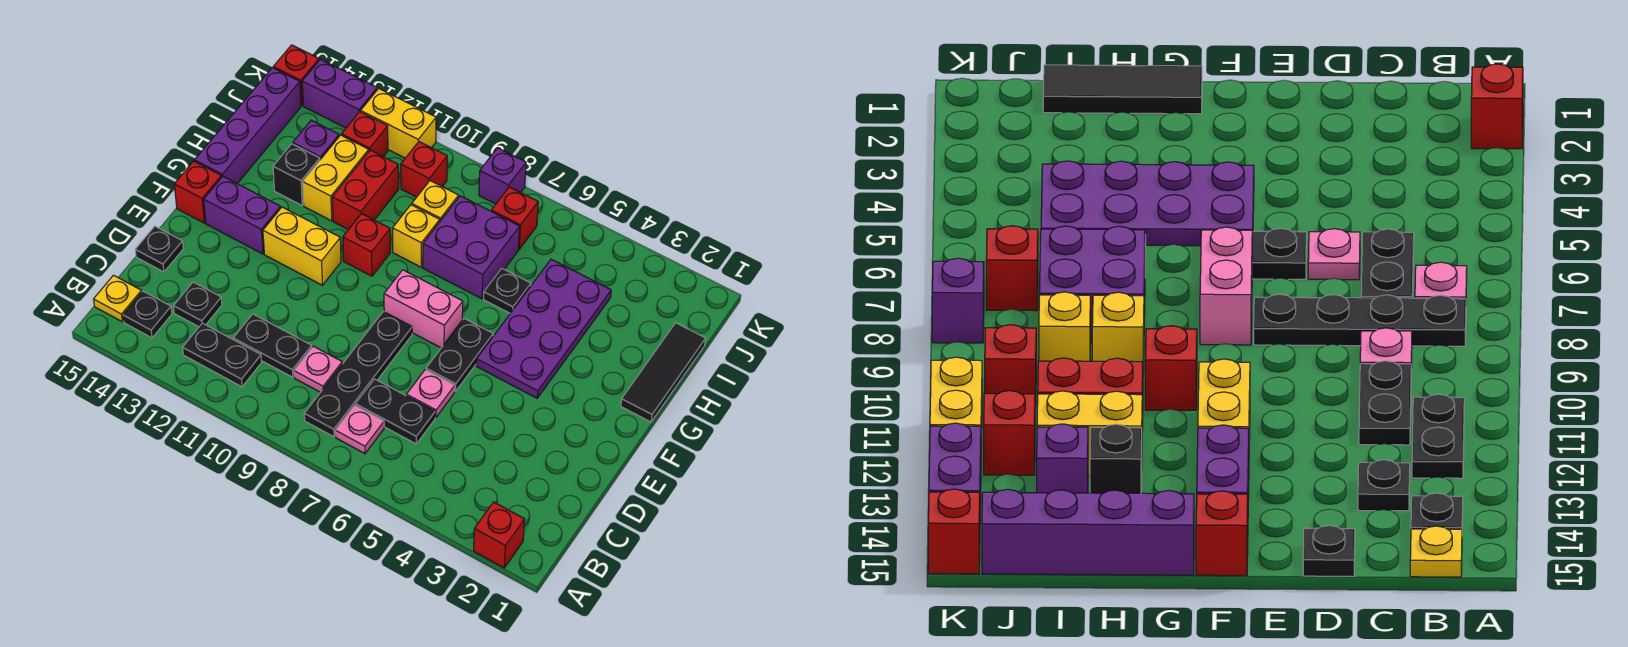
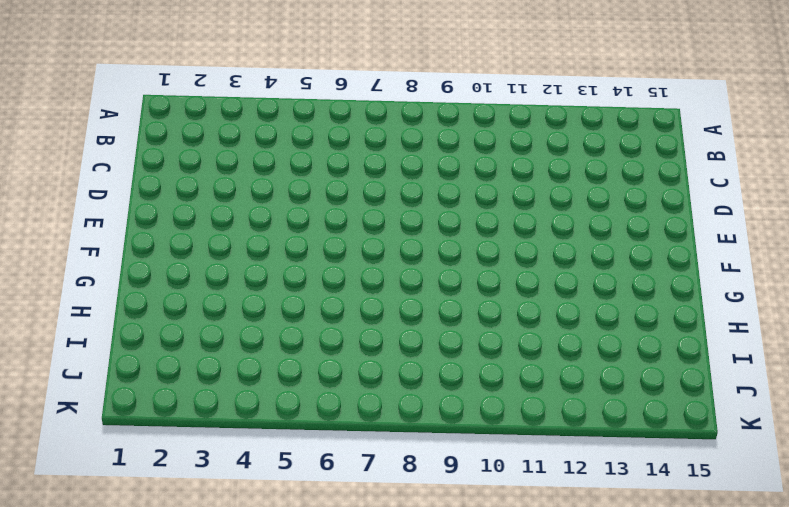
none -> red 1x1 brick [474,502,524,568]
none -> pink 1x1 plate [335,405,384,454]
none -> black 1x4 plate [304,311,412,437]
none -> black 1x2 plate [183,323,262,387]

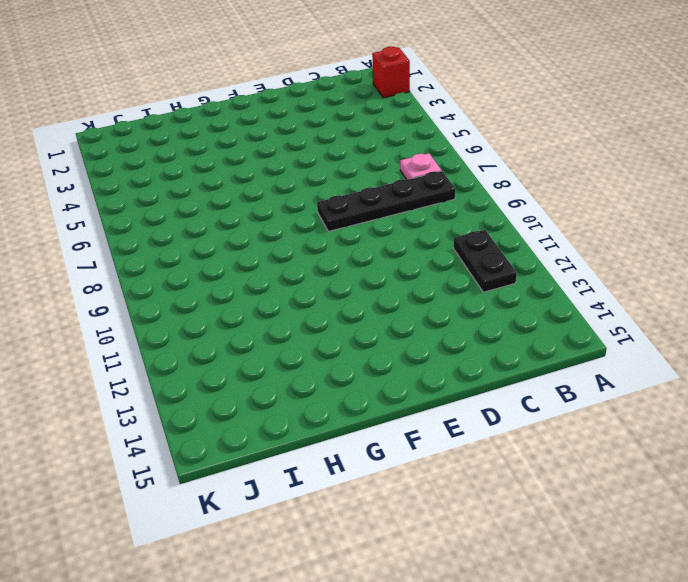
none -> black 1x1 plate [123,291,172,338]
none -> yellow 1x1 plate [94,275,142,322]
none -> black 1x2 plate [356,379,435,444]
none -> pink 1x1 plate [294,346,342,392]

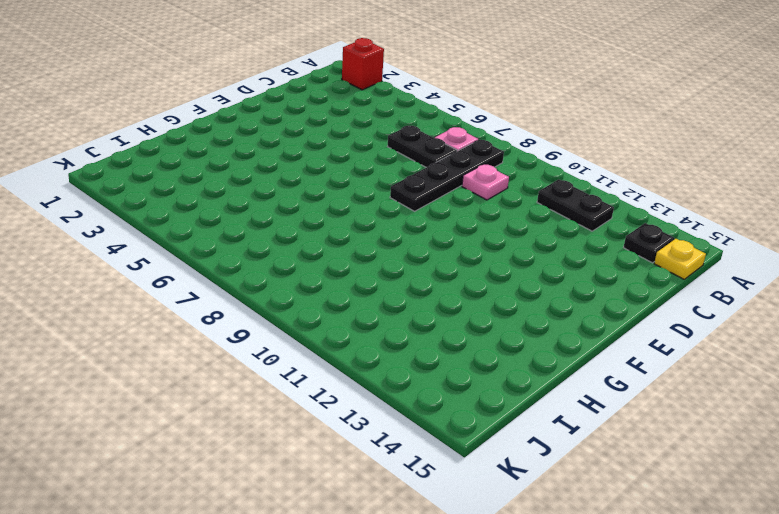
none -> black 1x2 plate [233,314,312,377]
none -> black 1x1 plate [173,282,222,327]
none -> pink 1x1 plate [406,370,455,417]
none -> black 1x1 plate [135,226,183,272]

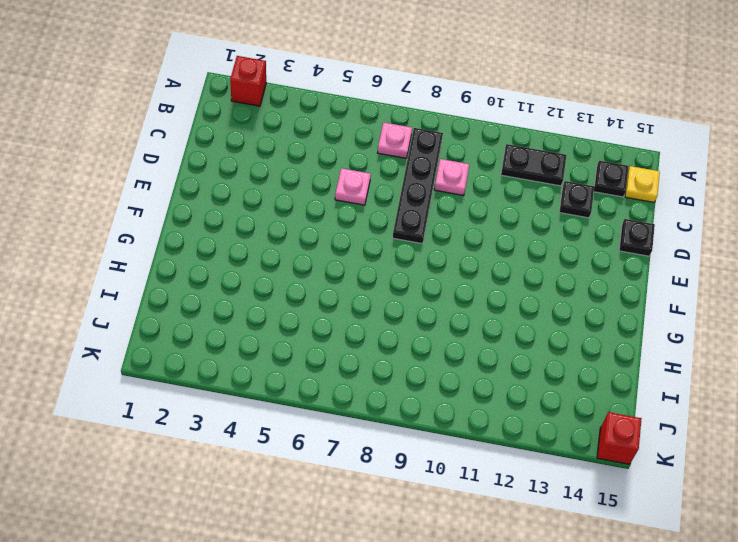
none -> black 1x2 plate [356,379,435,444]
none -> black 1x2 plate [233,314,312,377]
none -> black 1x2 plate [426,319,493,391]
none -> purple 2x4 plate [476,259,611,398]

